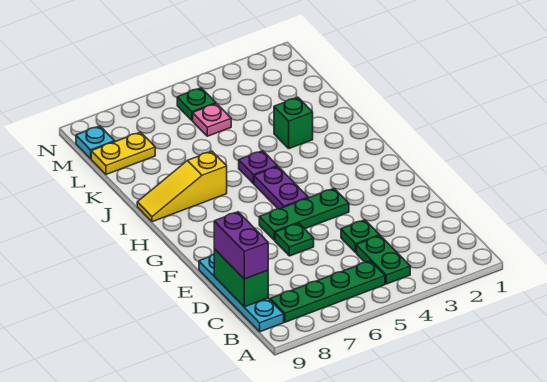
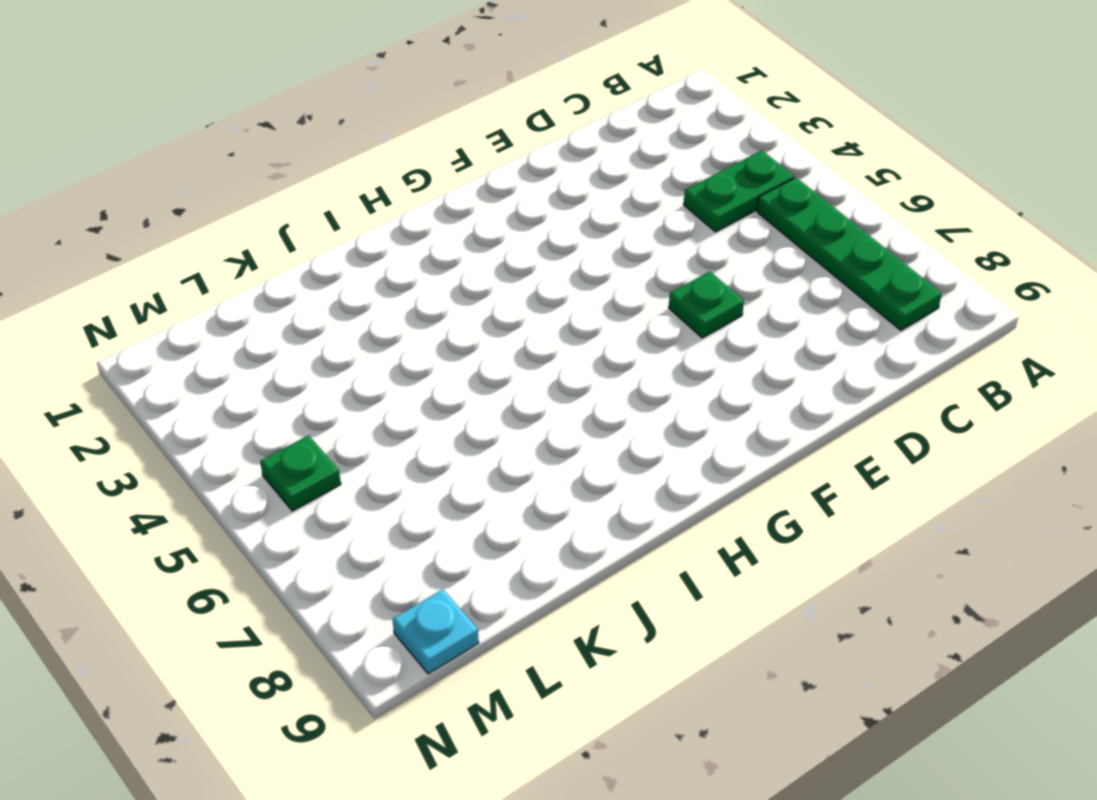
none -> cyan 1x4 plate [199,254,284,332]
none -> green 1x1 plate [341,220,380,253]
none -> green 1x3 plate [259,189,349,240]

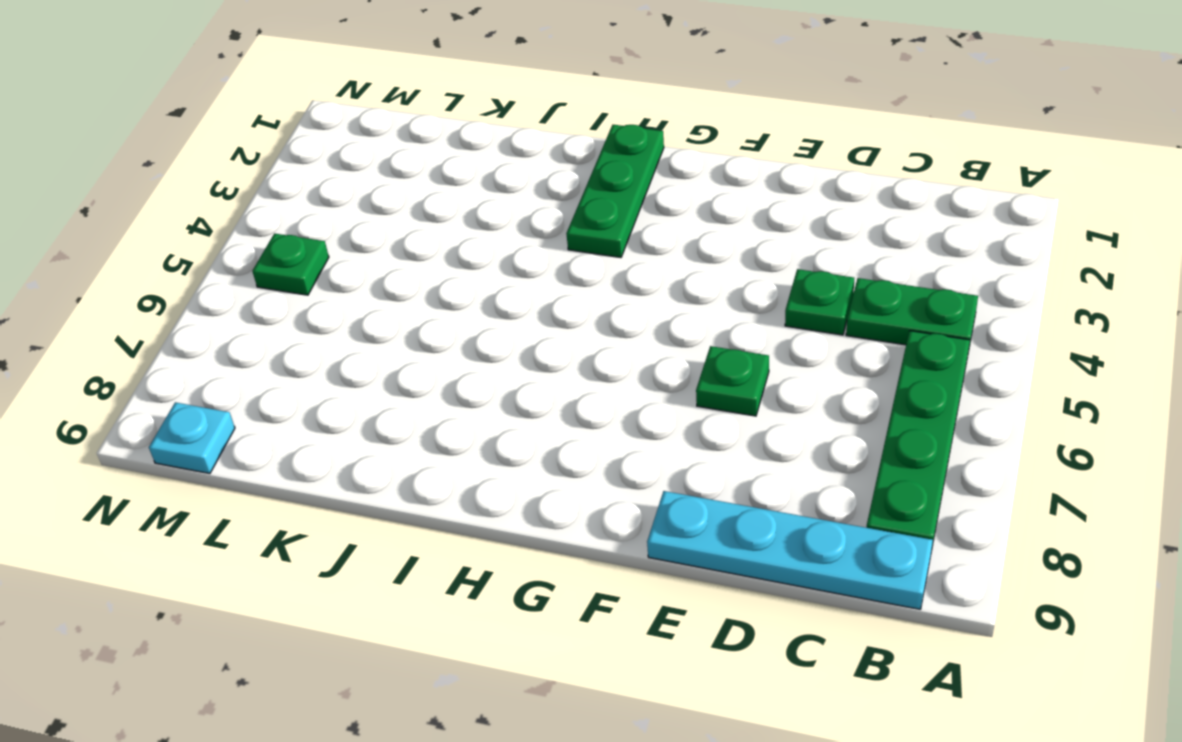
green 1x3 plate [566,125,664,258] -> green 1x3 plate moved to [259,189,349,240]
none -> purple 1x2 plate [254,166,308,209]
none -> purple 1x1 plate [239,151,277,183]
none -> yellow 1x3 slope [137,151,227,222]

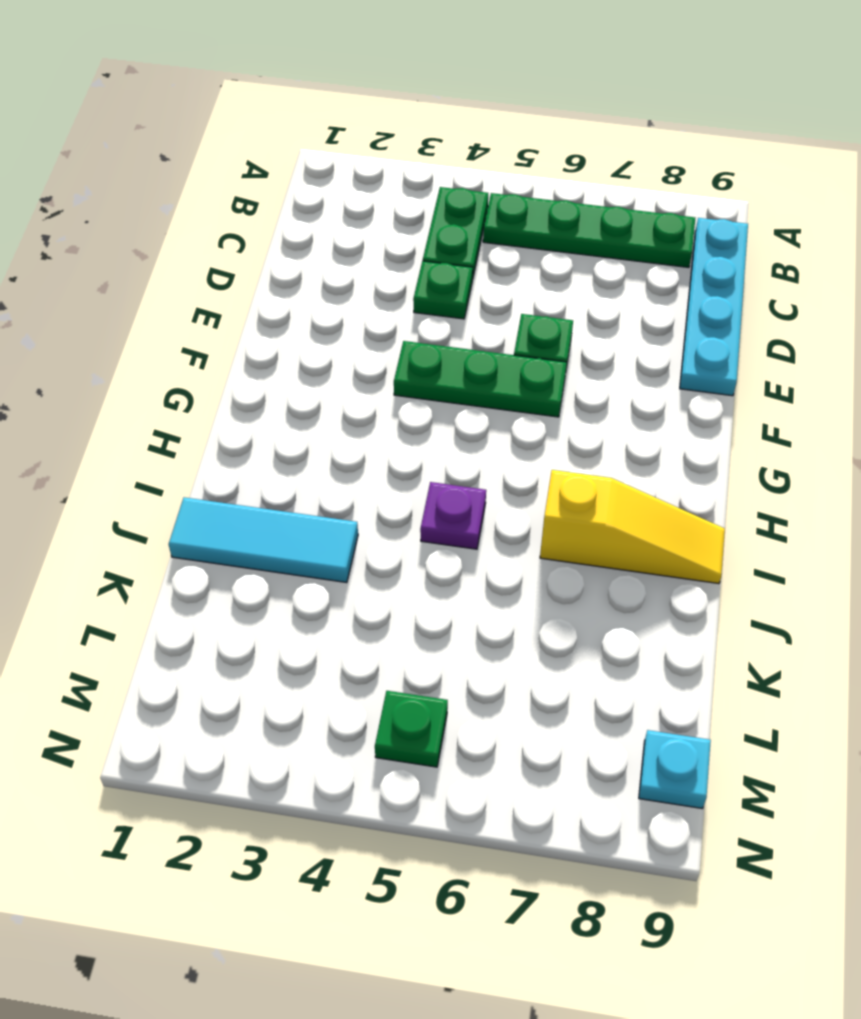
cyan 1x3 tile [169,497,358,583] -> green 1x1 brick [274,97,313,149]
none -> purple 1x2 plate [254,166,308,209]
none -> pink 1x1 plate [193,104,231,136]
none -> yellow 1x2 plate [91,132,155,174]

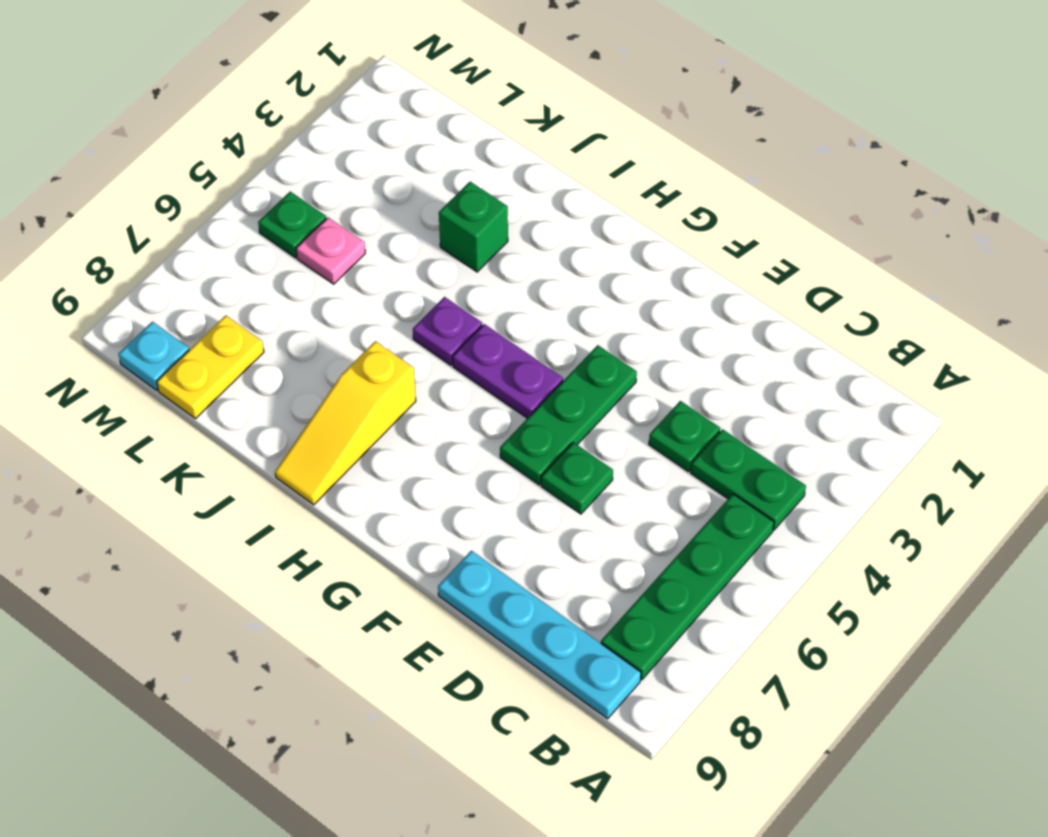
none -> green 1x2 brick [214,249,268,307]
none -> purple 1x2 brick [214,212,268,279]

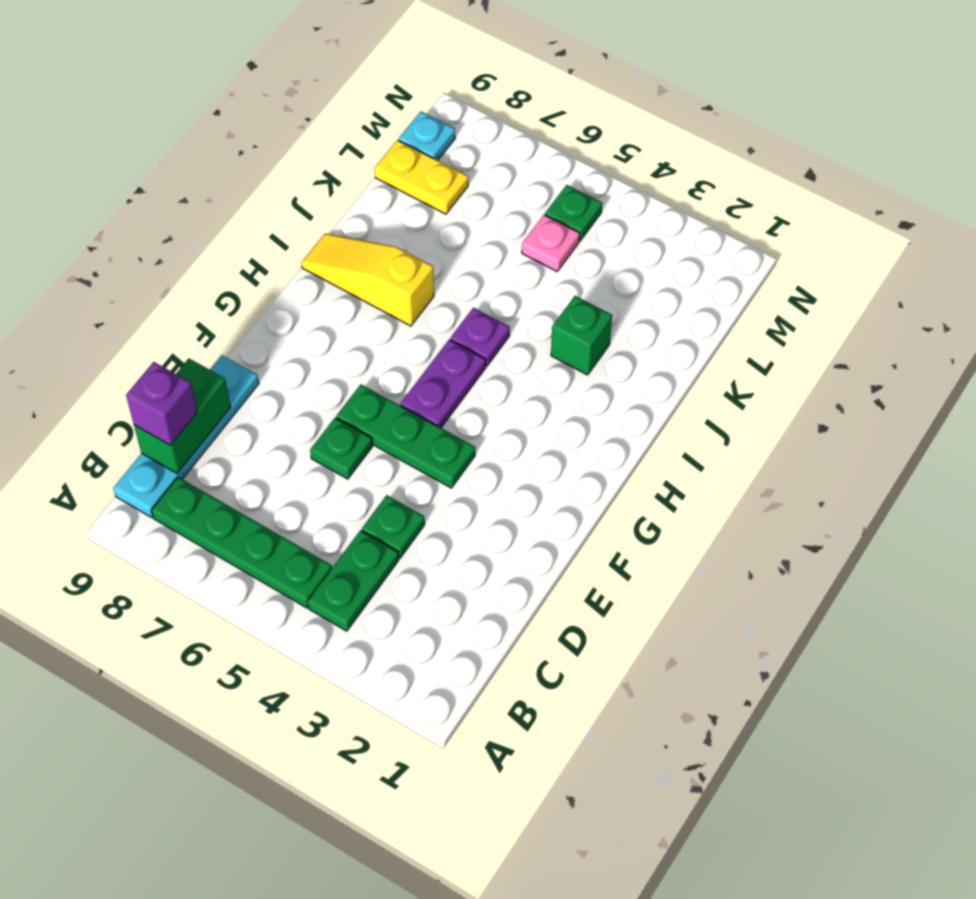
purple 1x1 brick [126,362,197,445] -> purple 1x2 brick [214,212,268,279]

